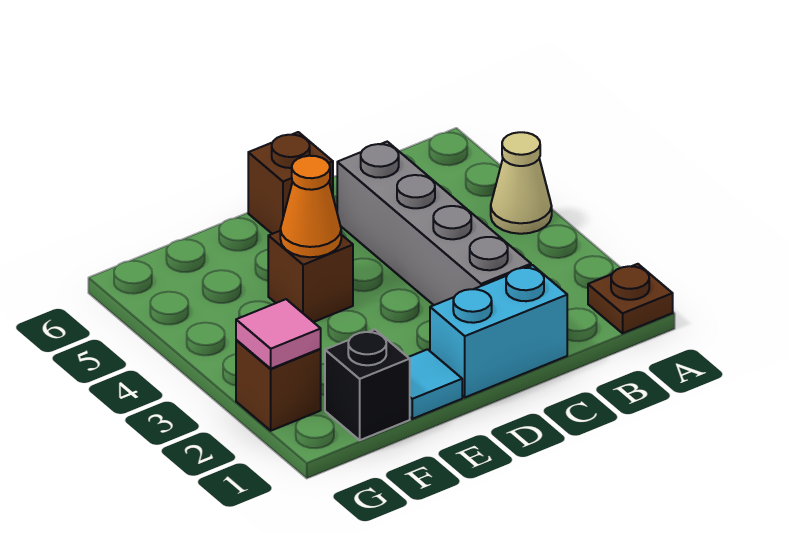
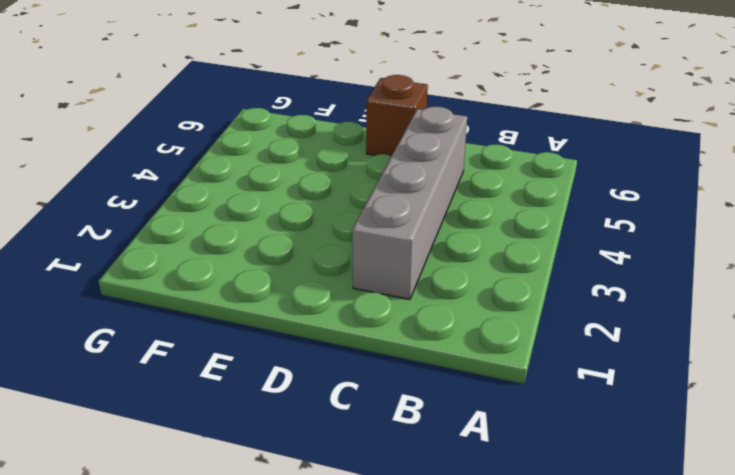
none -> brown 1x1 plate [588,264,673,333]
none -> tan 1x1 cone [491,132,552,234]

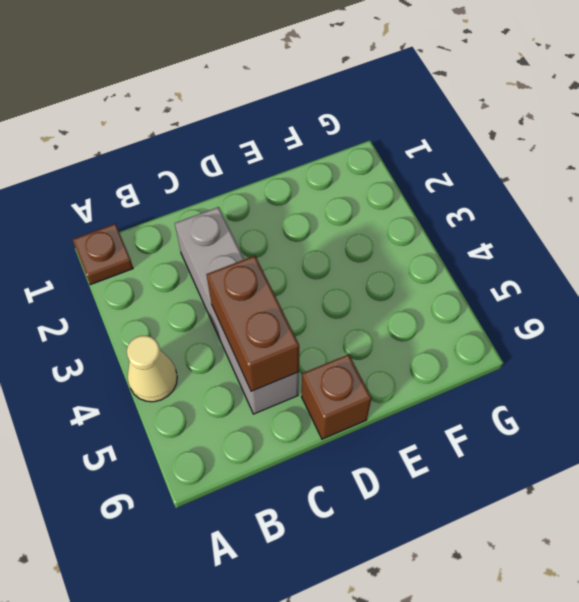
brown 1x2 brick [206,256,299,391] -> none
none -> cyan 1x2 brick [430,265,567,397]
none -> cyan 1x1 tile [408,349,462,419]

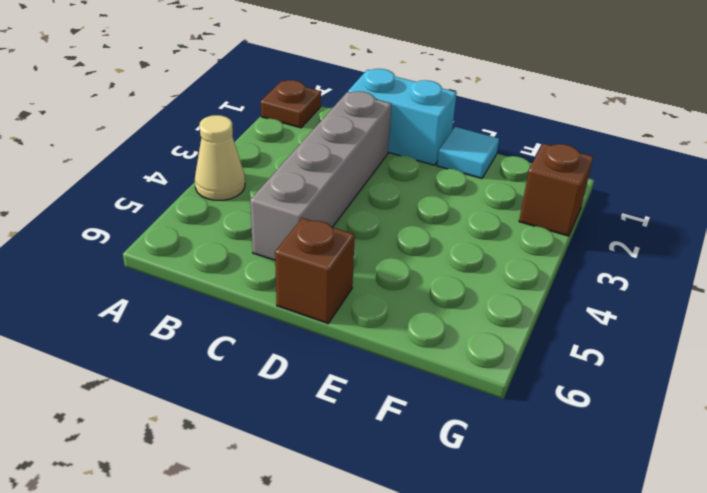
none -> brown 1x1 brick [268,231,353,322]
none -> black 1x1 brick [325,329,410,440]

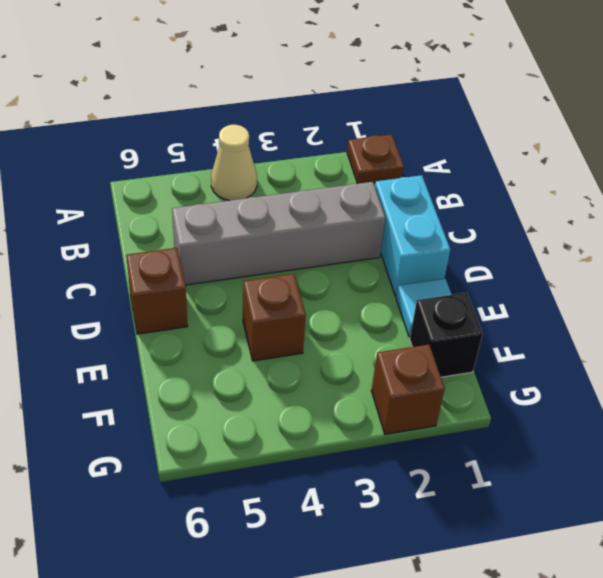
none -> orange 1x1 cone [280,156,341,257]
none -> pink 1x1 tile [236,299,321,369]

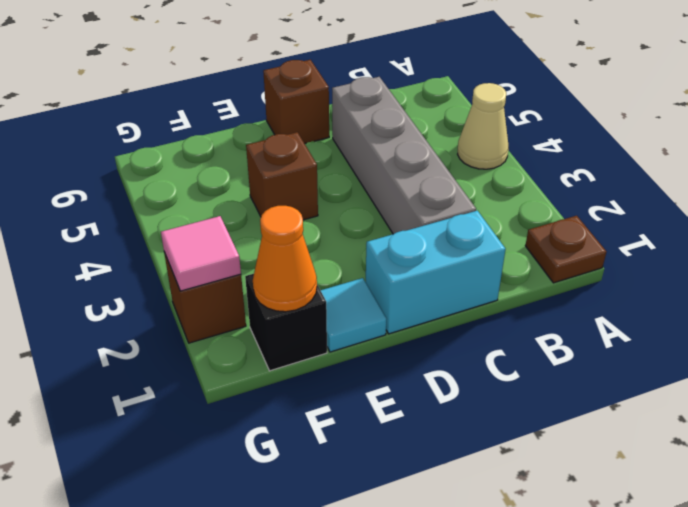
orange 1x1 cone [253,206,317,312] -> orange 1x1 cone moved to [280,156,341,257]

